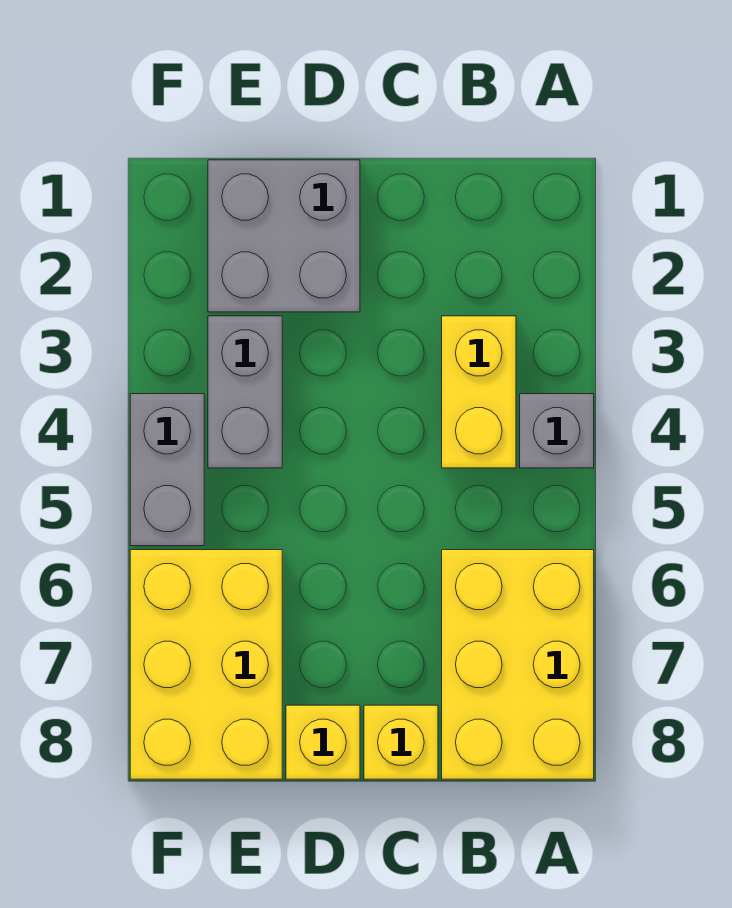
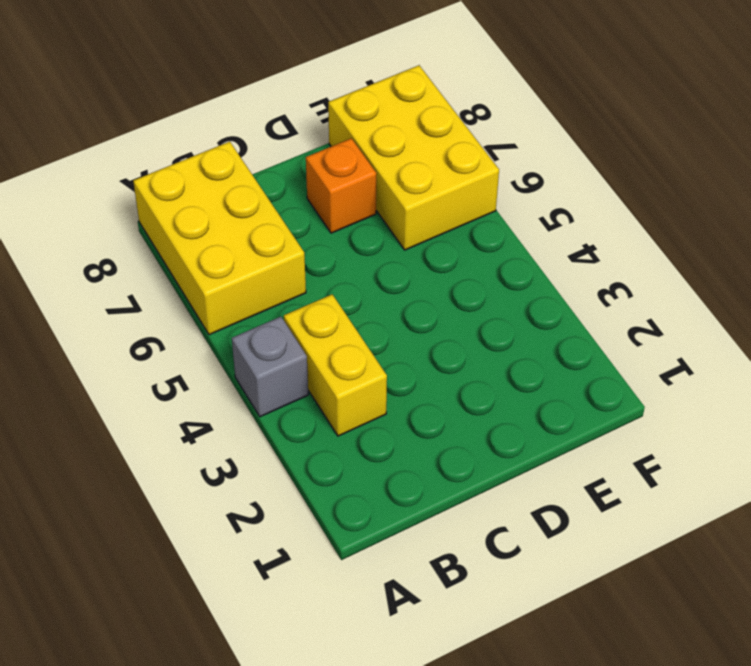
orange 1x1 brick [306,138,376,233] -> none
none -> yellow 1x1 brick [364,705,438,779]
none -> grey 2x2 brick [208,160,360,312]

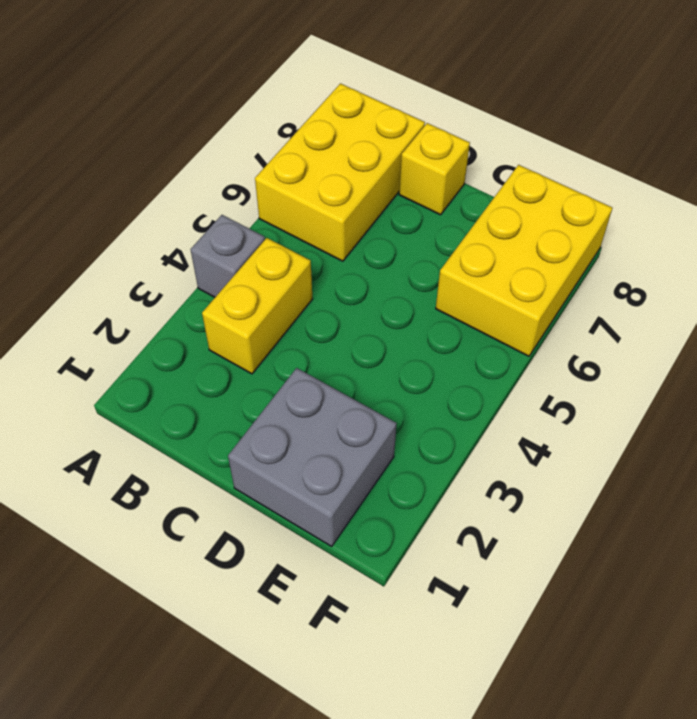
none -> yellow 1x1 brick [286,705,360,779]
none -> grey 1x2 brick [208,316,282,468]

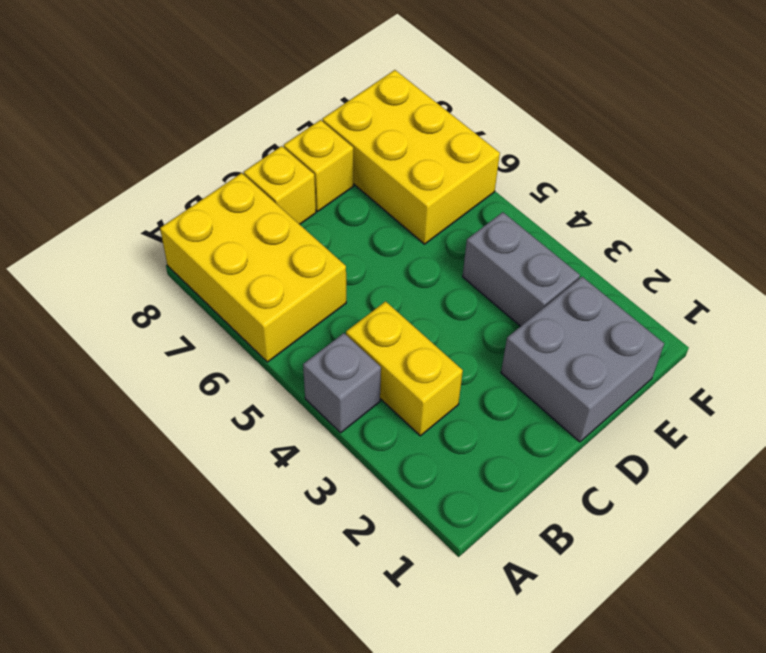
none -> grey 1x2 brick [130,394,204,546]

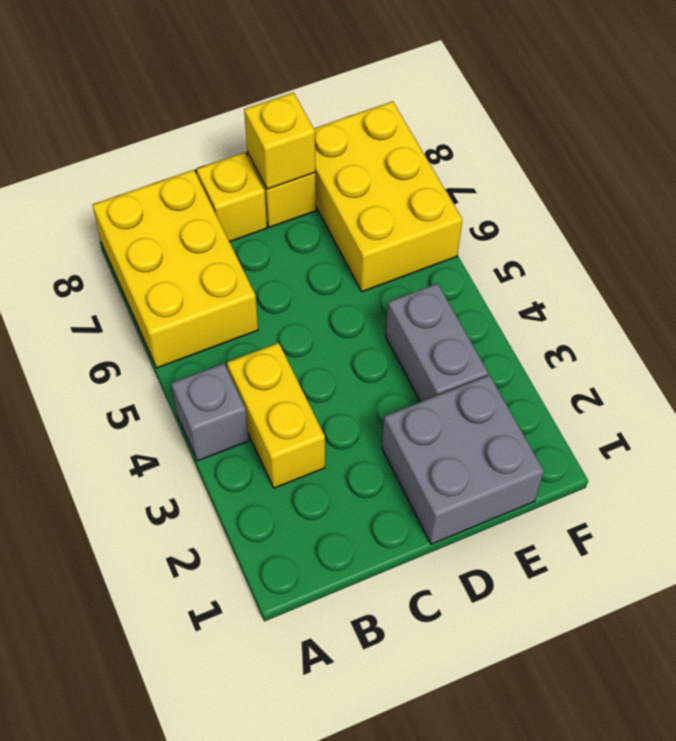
yellow 1x1 brick [244,92,315,189] -> none
none -> grey 1x2 brick [130,394,204,546]

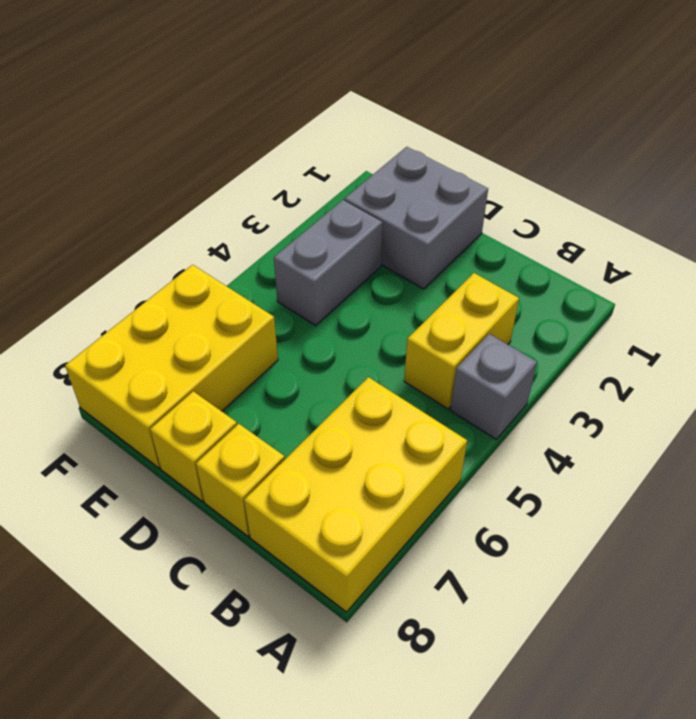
none -> grey 1x2 brick [130,394,204,546]

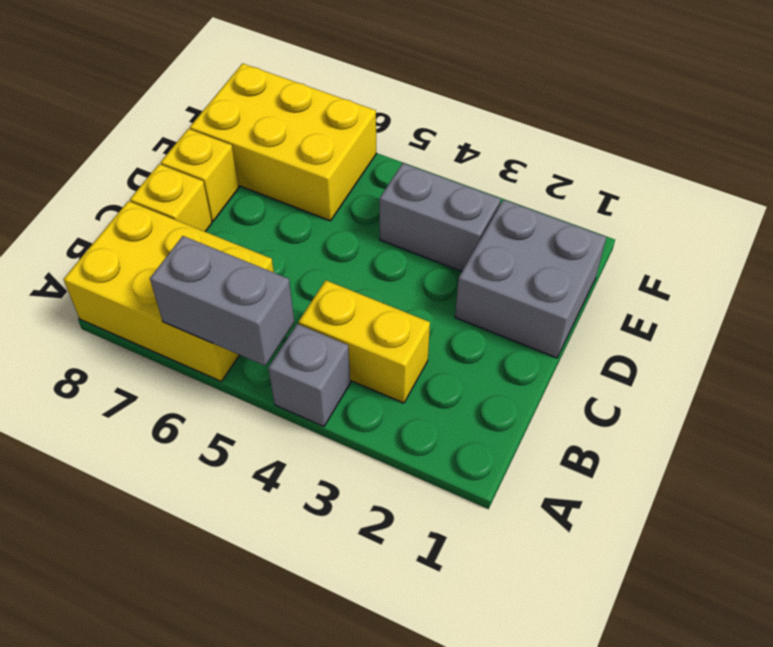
grey 1x2 brick [150,236,294,366] -> grey 1x2 brick moved to [130,394,204,546]

